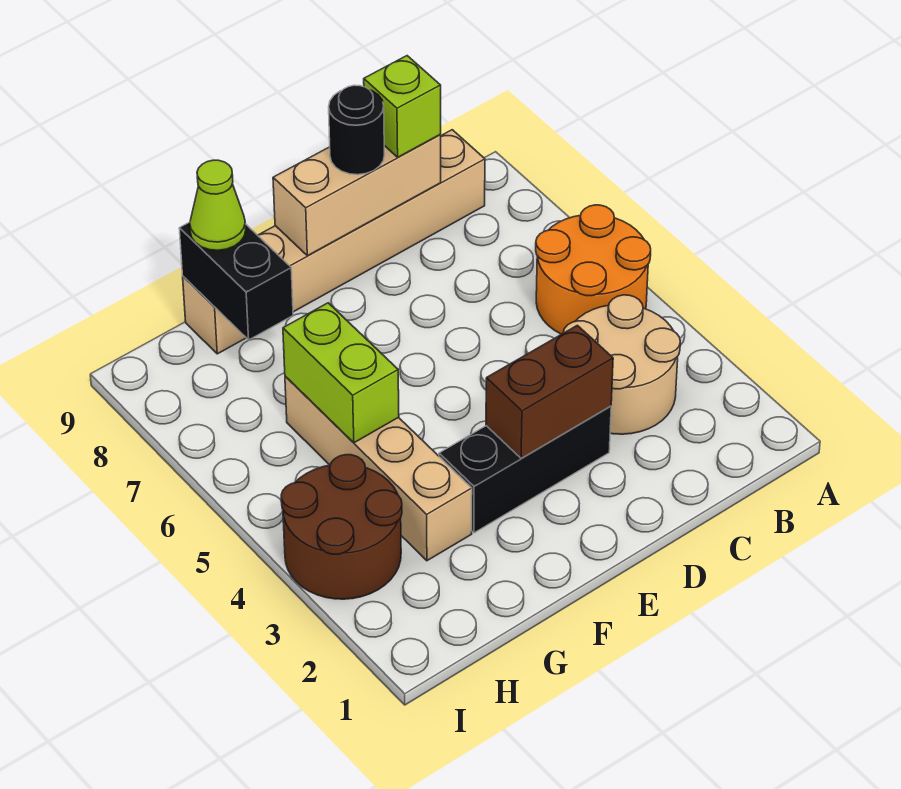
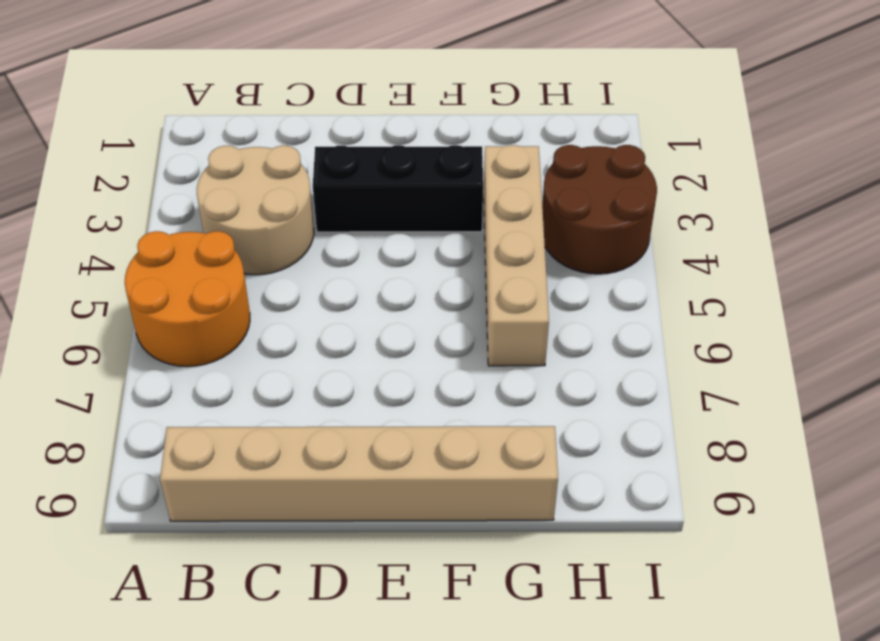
none -> tan 1x3 brick [273,135,441,256]
none -> brown 1x2 brick [486,325,613,458]
none -> lime 1x2 brick [283,303,399,443]

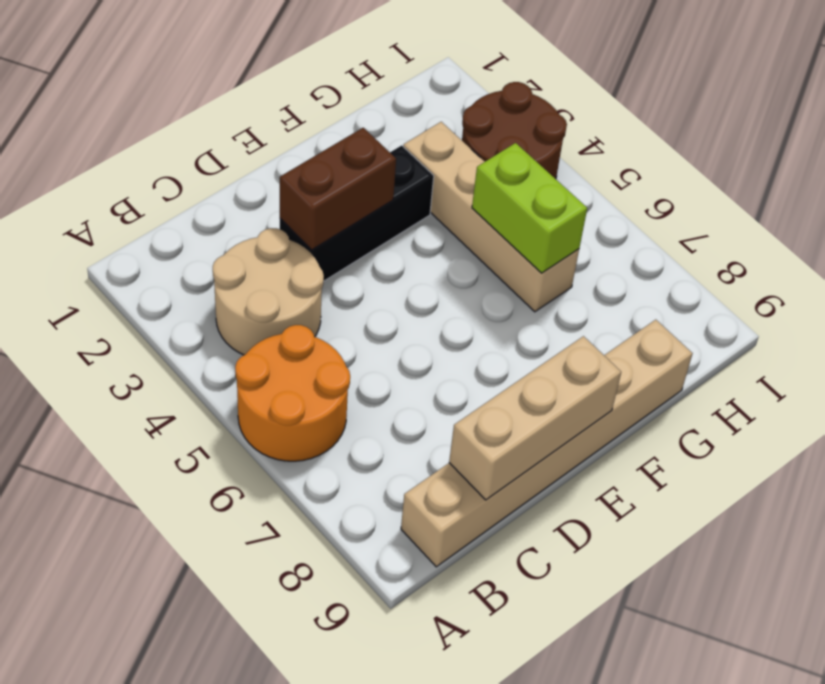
none -> black 1x2 brick [179,222,293,340]
none -> lime 1x1 brick [364,56,441,157]
none -> black 1x1 round brick [329,85,384,175]

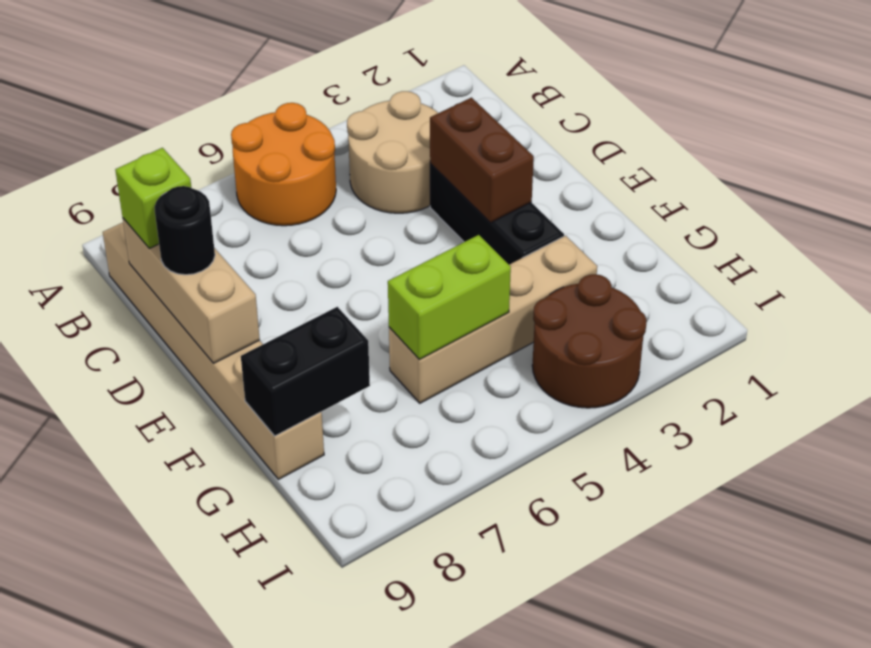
none -> lime 1x1 cone [190,160,246,250]

